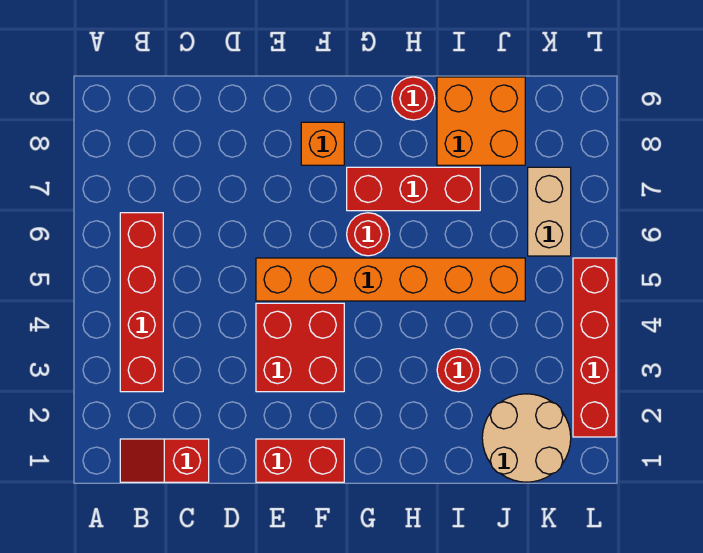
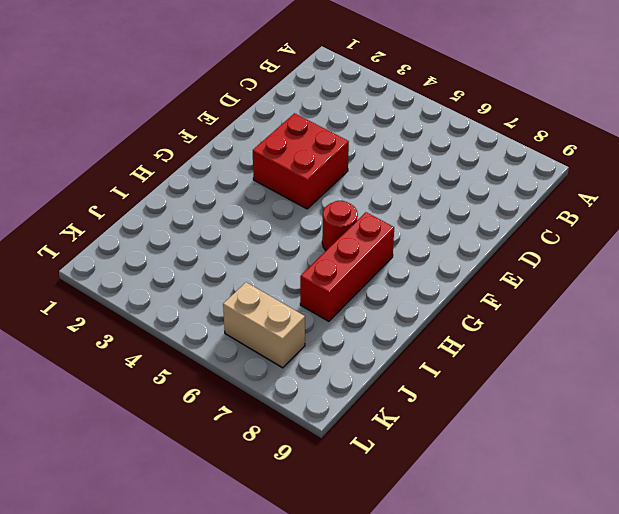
none -> red 1x2 slope [120,439,209,482]
none -> red 1x4 brick [120,213,163,392]
none -> red 1x2 brick [256,439,344,482]

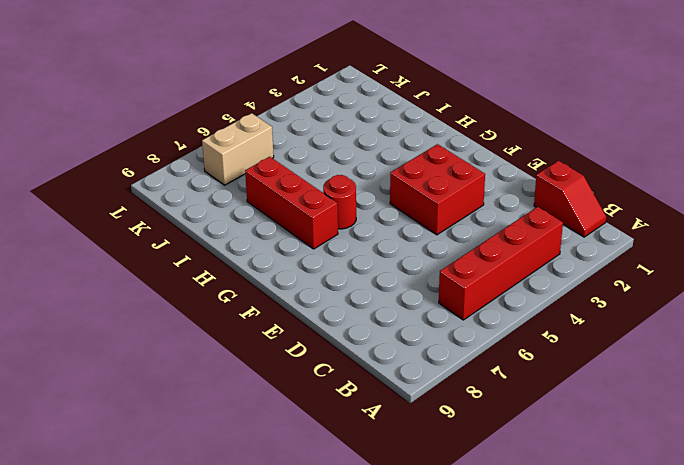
none -> red 1x2 brick [256,439,344,482]
none -> orange 1x6 brick [256,258,525,301]
none -> orange 1x1 brick [301,122,344,165]

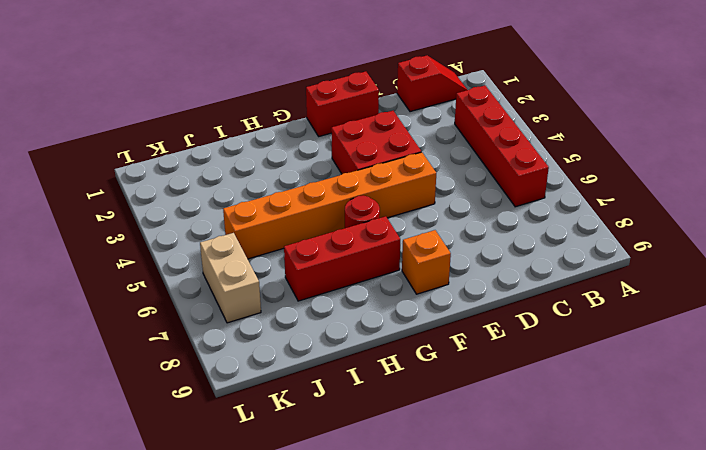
none -> red 1x1 round brick [392,77,435,120]
none -> red 1x1 round brick [437,349,480,392]
none -> orange 2x2 brick [437,77,525,165]

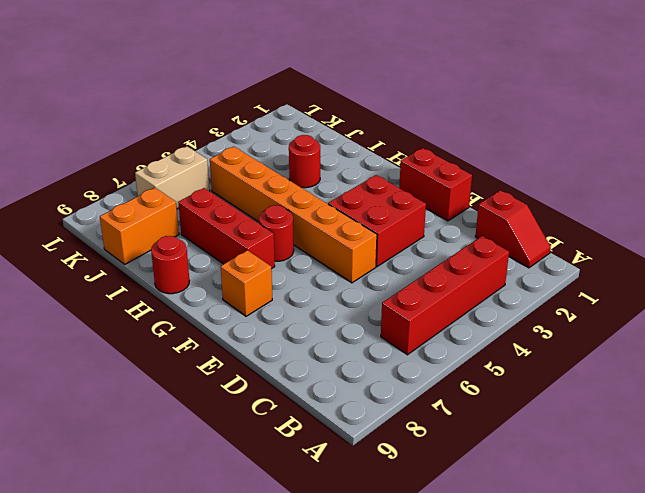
orange 1x2 brick [100,188,179,264] -> orange 2x2 brick [437,77,525,165]
none -> tan 2x2 round brick [482,394,571,482]
none -> red 1x4 brick [573,258,616,437]

